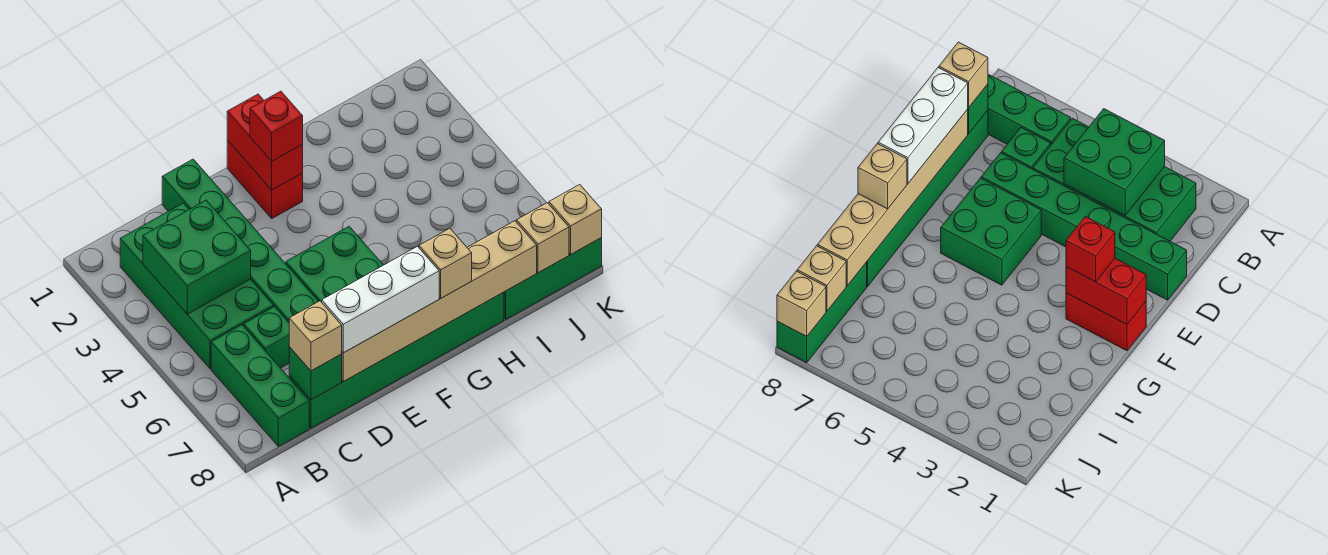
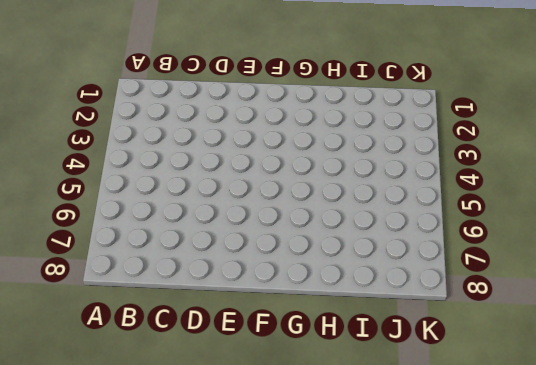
none -> green 2x4 brick [120,203,274,369]
none -> green 1x3 brick [211,325,309,446]
none -> green 1x1 brick [244,307,289,368]

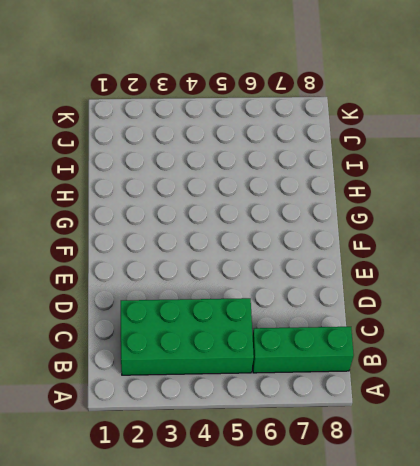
none -> green 1x1 brick [244,307,289,368]
none -> green 1x6 brick [289,292,504,428]
none -> green 1x6 brick [162,159,318,322]

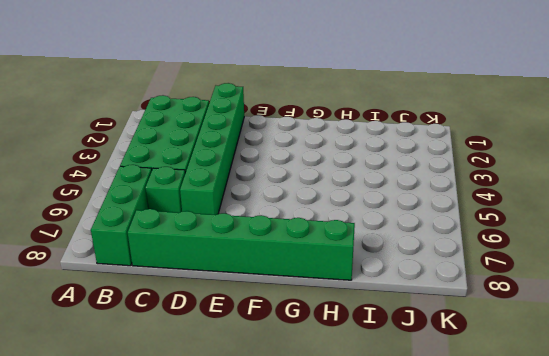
none -> green 2x2 brick [286,226,383,302]
none -> red 1x2 brick [227,140,303,218]
none -> green 1x3 brick [504,238,602,319]

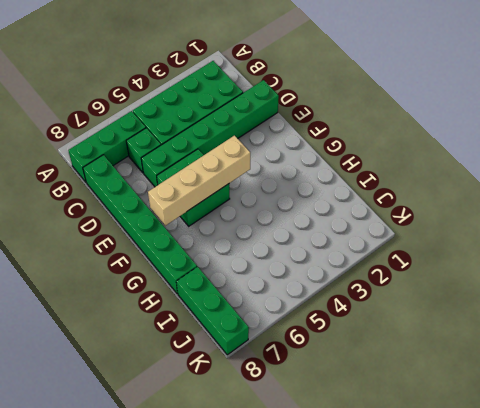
tan 1x4 brick [148,136,250,226] -> none
none -> red 1x2 brick [227,140,303,218]
none -> green 2x2 brick [143,200,251,314]
none -> green 1x1 brick [289,347,342,400]

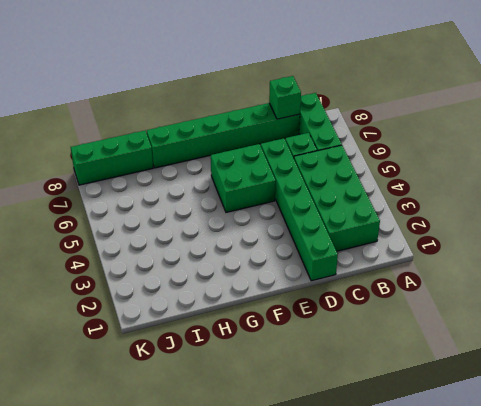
none -> red 1x2 brick [227,140,303,218]
none -> green 2x2 brick [143,200,251,314]
none -> tan 1x6 brick [342,221,537,381]

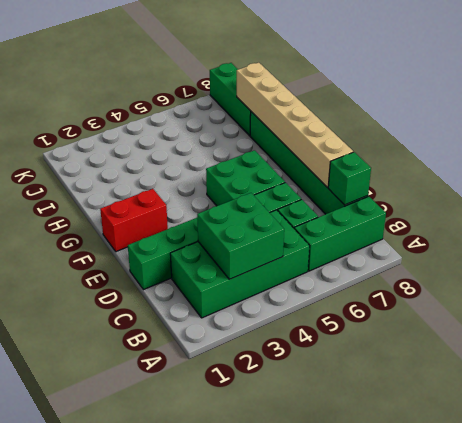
none -> red 1x2 brick [227,94,303,190]
none -> tan 1x1 brick [516,203,569,273]
none -> tan 1x1 brick [549,185,602,254]

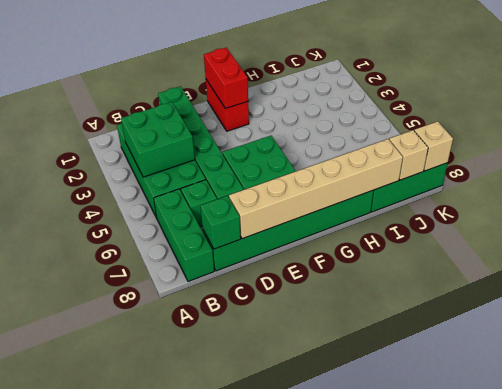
none -> tan 1x1 brick [289,301,342,371]
none -> white 1x3 brick [322,246,439,353]
none -> red 1x1 brick [250,91,303,161]

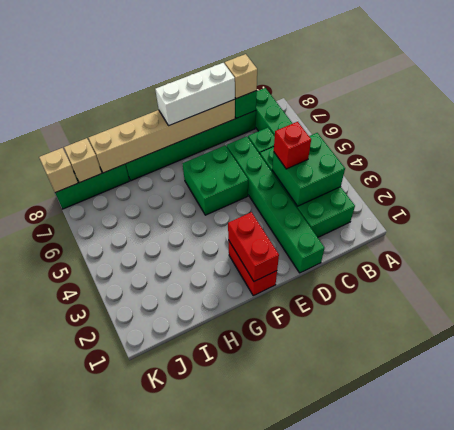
red 1x1 brick [274,122,311,169] -> red 1x1 brick moved to [250,91,303,161]
none -> tan 1x1 brick [419,228,472,298]

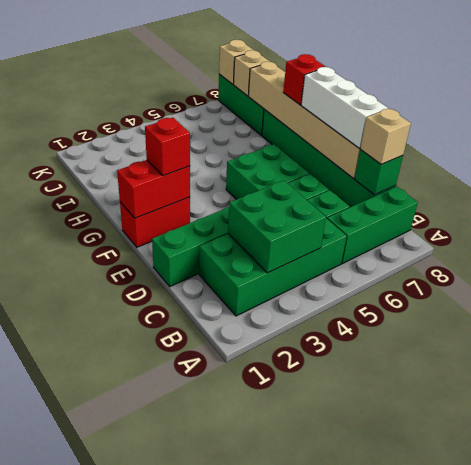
red 1x1 brick [283,54,326,105] -> tan 1x1 brick [419,228,472,298]

